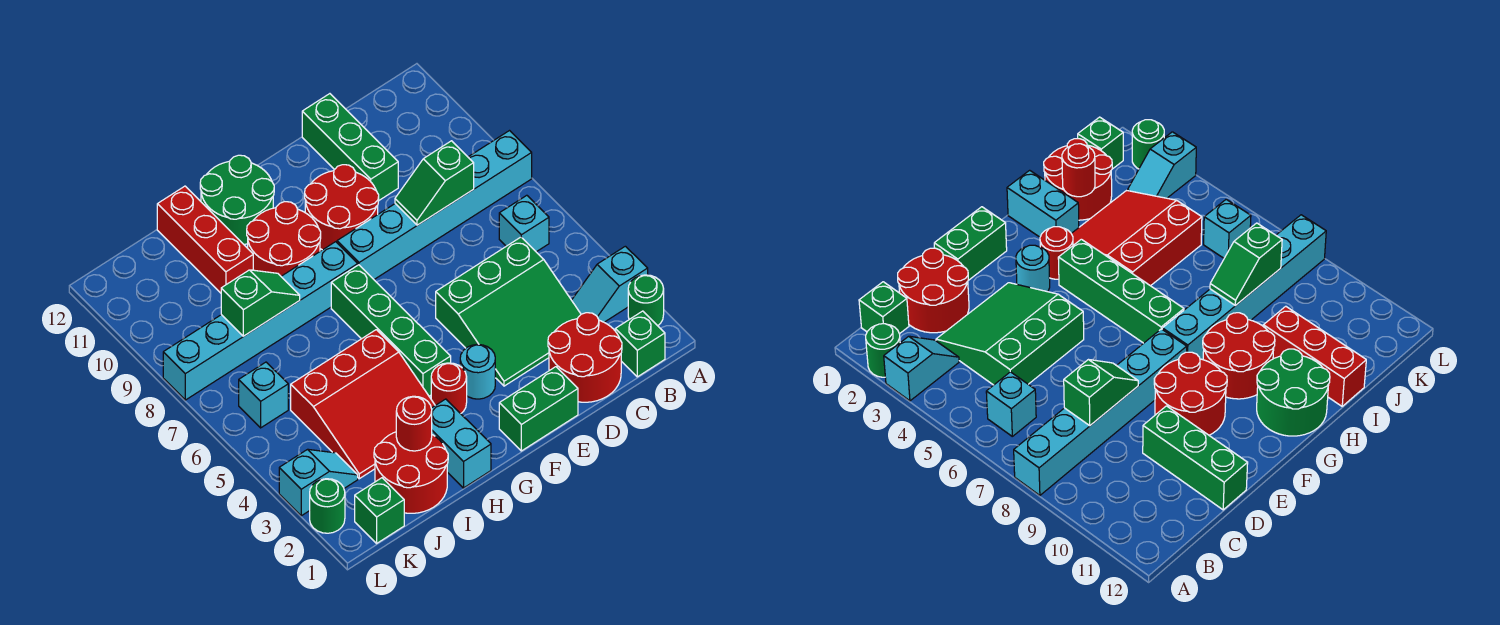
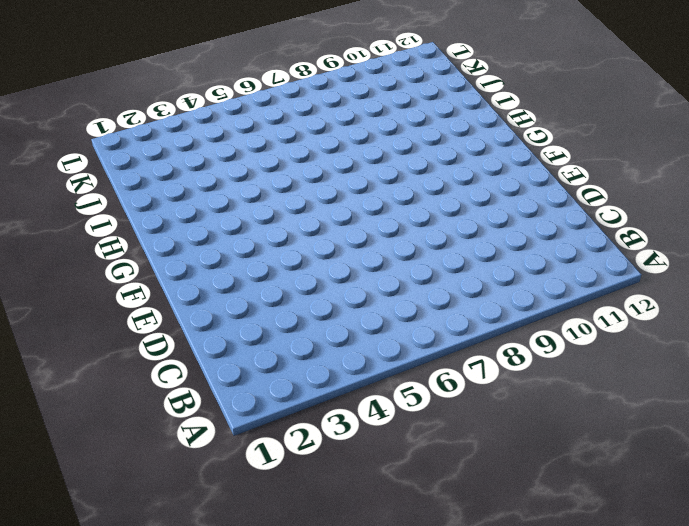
none -> green 1x1 round brick [628,275,664,326]
none -> cyan 1x2 slope [572,246,648,322]
none -> cyan 1x6 brick [337,131,532,279]

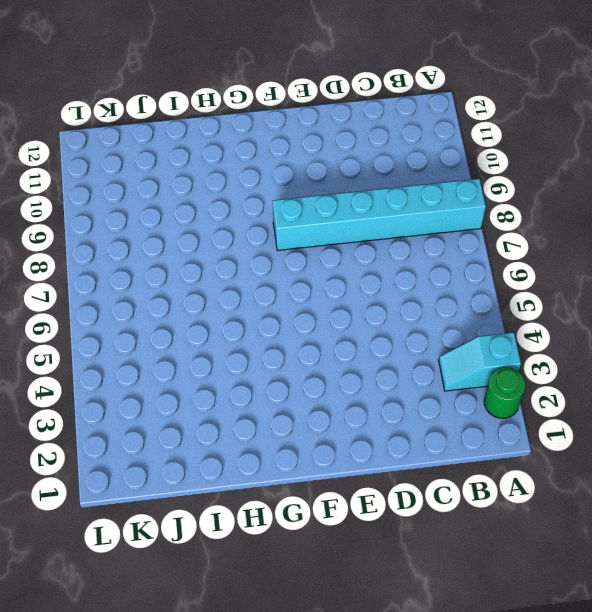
none -> green 1x1 brick [615,311,665,377]
none -> cyan 1x1 brick [499,195,549,252]
none -> red 2x2 round brick [548,313,622,402]

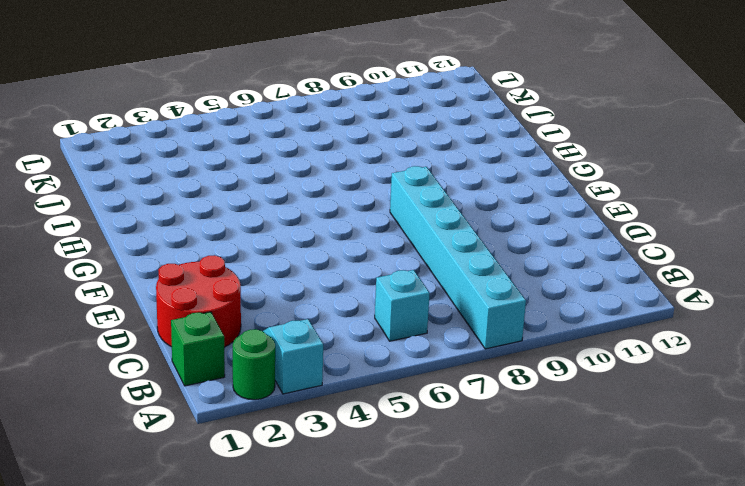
none -> green 3x3 slope [436,237,581,386]
none -> green 1x3 brick [302,94,398,200]
none -> green 1x2 brick [499,367,578,451]

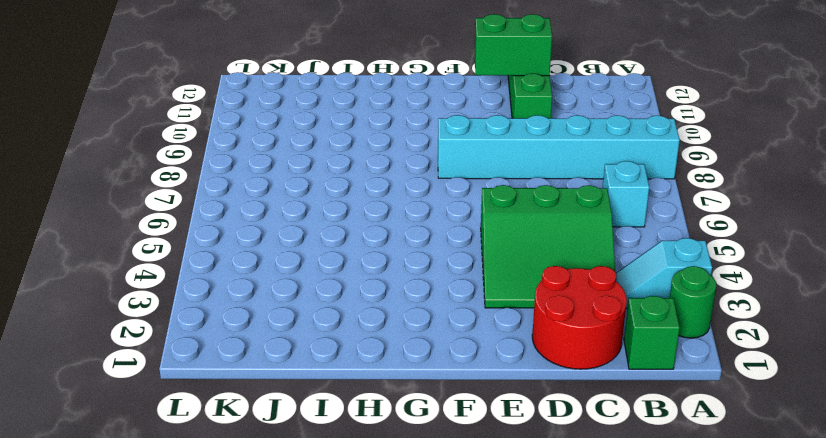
green 1x2 brick [475,14,552,76] -> green 1x2 brick moved to [499,367,578,451]
none -> red 2x2 round brick [305,165,379,250]
none -> cyan 1x1 round brick [460,344,495,399]
none -> red 1x1 round brick [431,363,467,414]

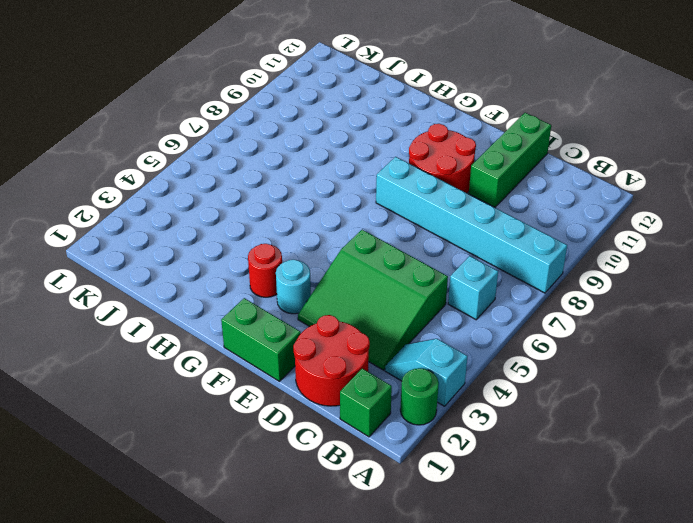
none -> green 1x4 brick [331,265,451,396]
none -> cyan 1x6 brick [163,242,358,400]
none -> red 2x2 round brick [247,202,321,276]

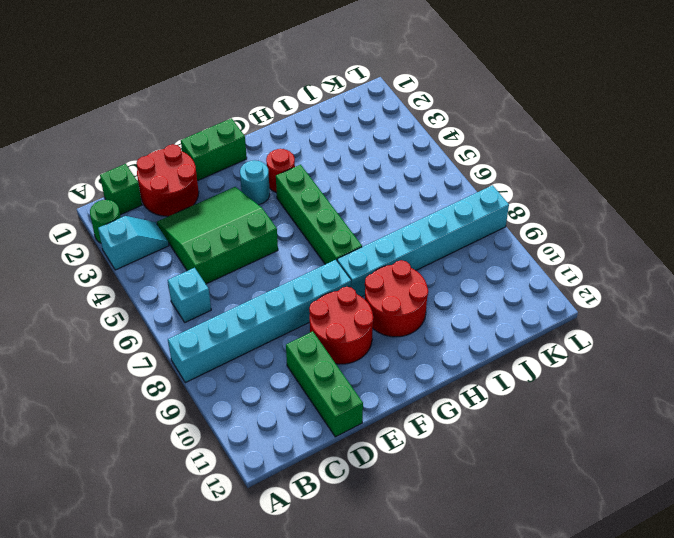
none -> green 2x2 round brick [200,155,274,245]
none -> cyan 1x2 brick [431,399,491,488]
none -> red 3x3 slope [291,330,435,479]

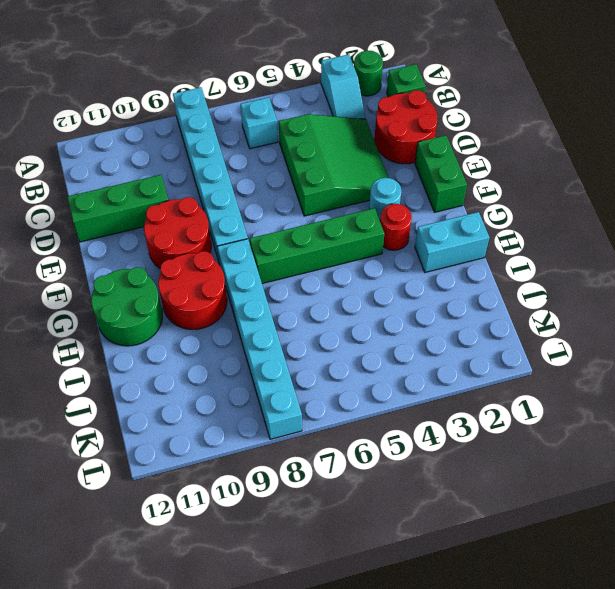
none -> red 3x3 slope [291,330,435,479]
none -> red 2x2 round brick [374,432,448,513]
none -> red 1x3 brick [157,186,253,293]

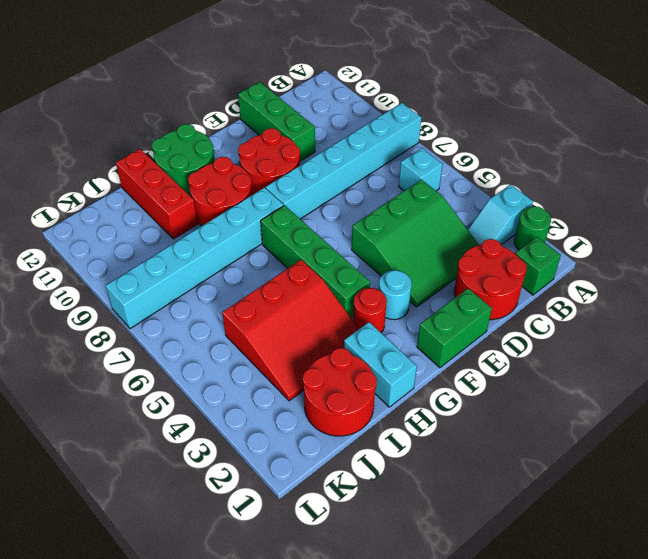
none -> green 1x1 brick [355,478,404,543]
none -> cyan 1x2 slope [279,449,358,516]
none -> cyan 1x1 brick [239,362,288,428]

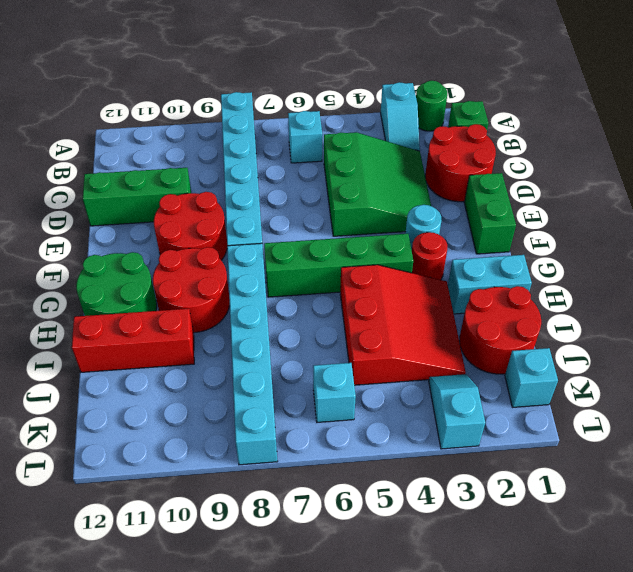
cyan 1x1 brick [505,348,558,407] -> green 1x1 brick [355,478,404,543]
none -> green 1x1 round brick [310,479,345,533]
none -> green 1x2 slope [395,141,474,225]
none -> red 1x1 round brick [396,396,432,451]

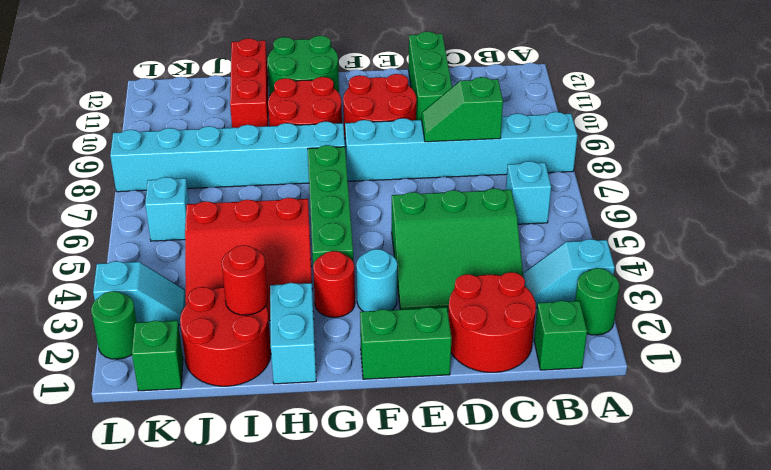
none -> green 1x2 slope [221,270,300,336]

